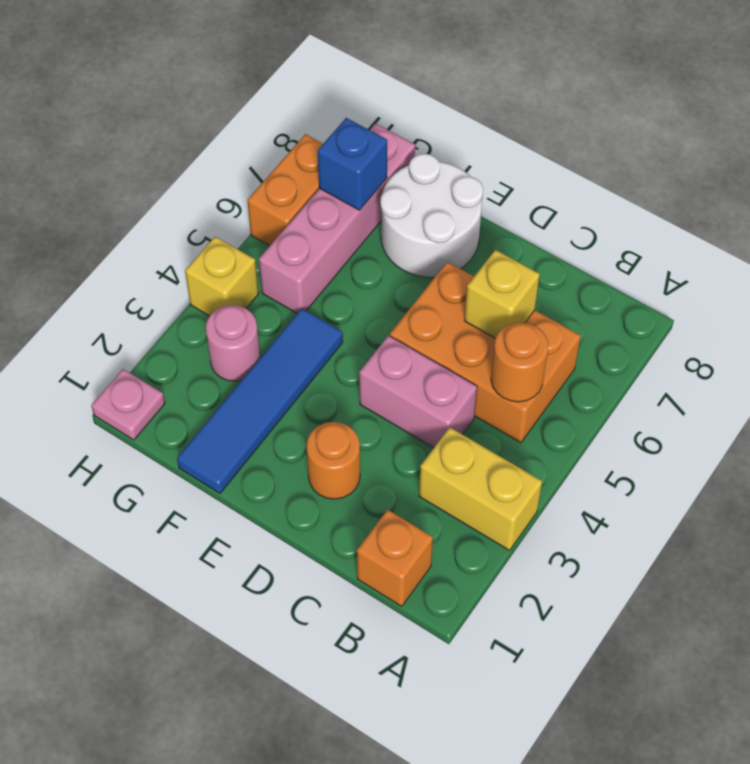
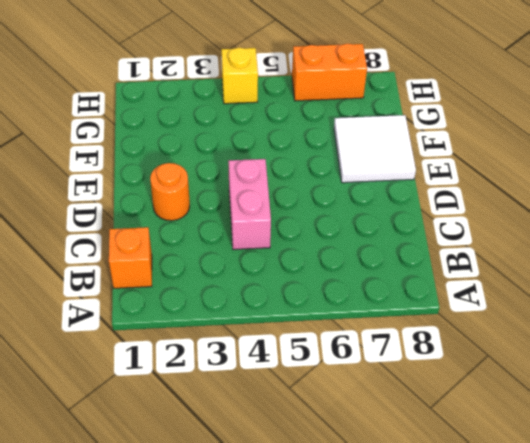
white 2x2 tile [334,115,416,183] -> white 2x2 round brick [380,154,483,277]
none -> yellow 1x2 brick [419,427,542,550]
none -> orange 2x3 brick [390,262,581,443]
none -> blue 1x4 tile [177,309,343,493]

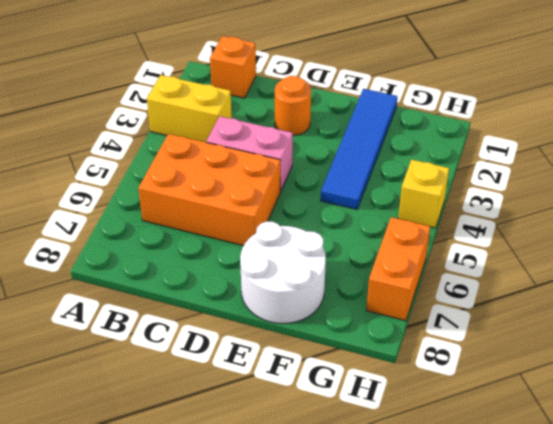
none -> pink 1x1 round brick [206,305,260,381]
none -> pink 1x4 brick [259,124,415,313]
none -> pink 1x1 plate [91,369,165,440]

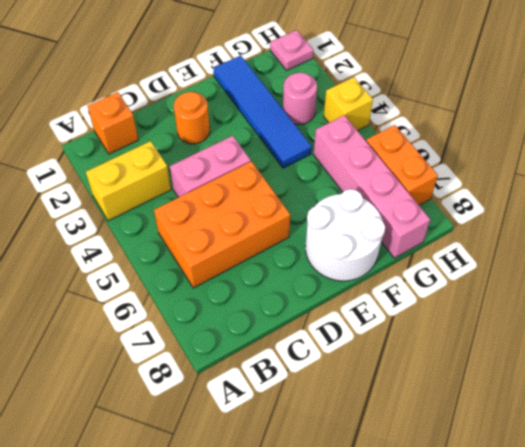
none -> orange 1x1 round brick [491,322,548,402]
none -> yellow 1x1 brick [464,250,540,338]
none -> blue 1x1 brick [318,118,387,210]

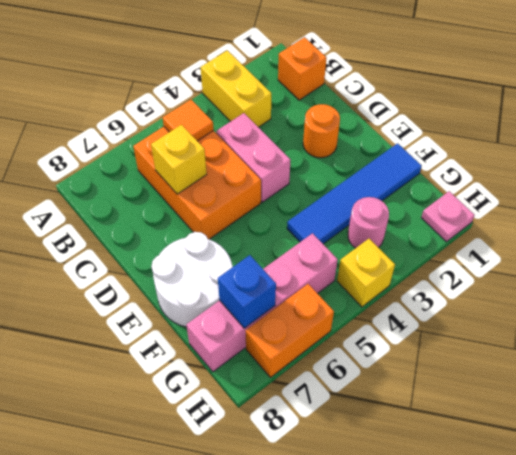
orange 1x1 tile [163,100,214,141] -> orange 1x1 round brick [491,322,548,402]

